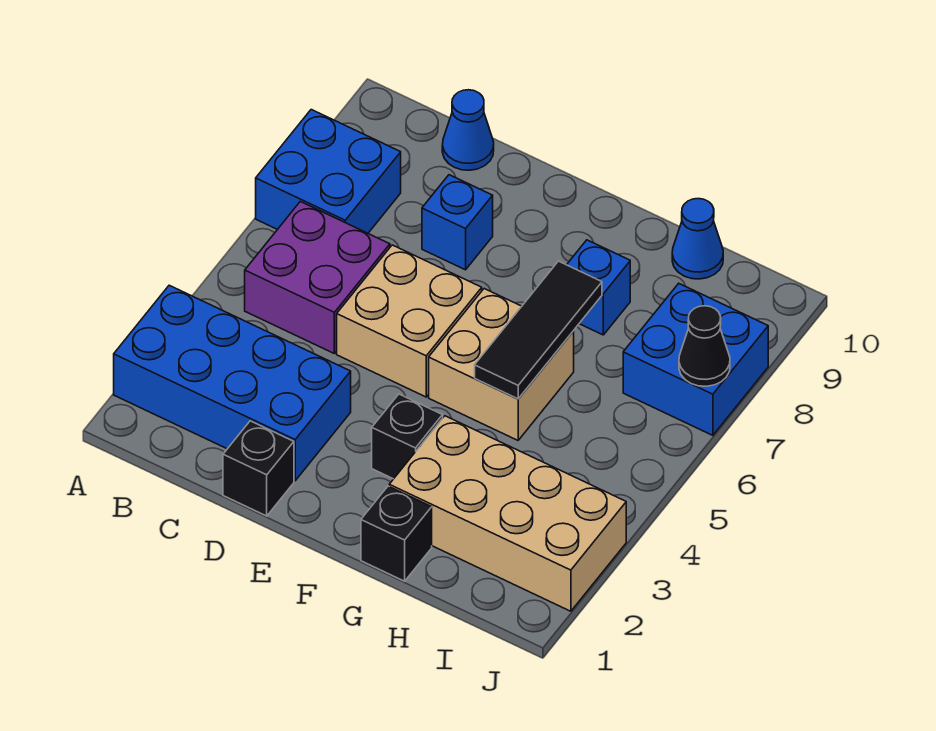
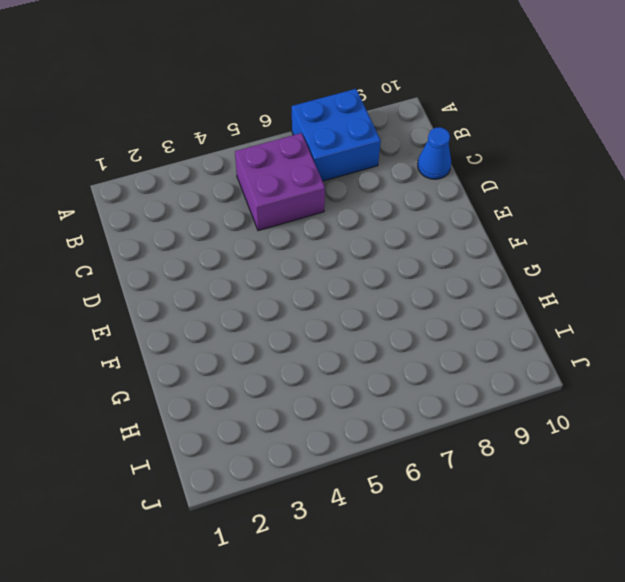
none -> blue 2x4 brick [114,285,351,481]
none -> black 1x1 brick [223,421,294,516]
none -> tan 2x2 brick [337,245,482,397]

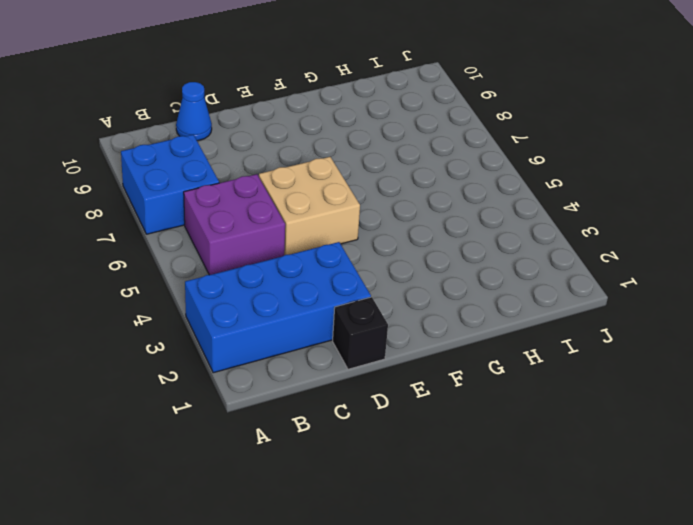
none -> blue 1x1 brick [422,175,493,270]
none -> black 1x1 brick [372,394,443,479]
none -> tan 2x2 brick [429,289,574,440]

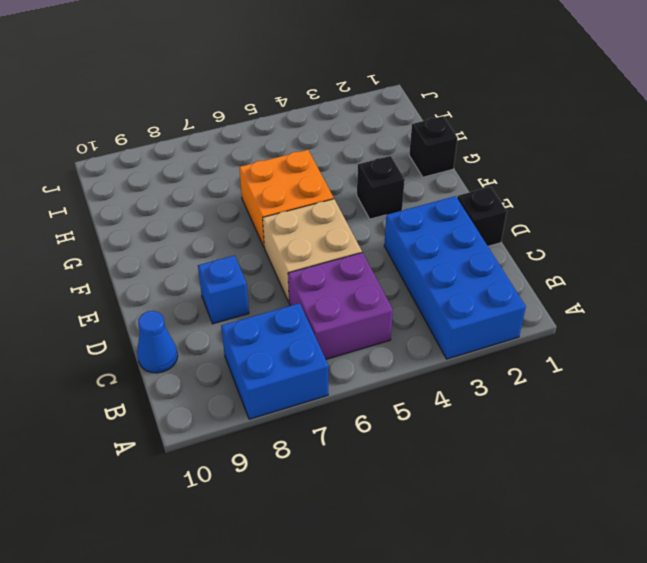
orange 2x2 brick [239,150,334,247] -> tan 2x2 brick [429,289,574,440]
none -> tan 2x4 brick [389,416,626,611]
none -> blue 1x1 brick [567,240,630,335]
none -> blue 1x1 cone [672,199,723,279]

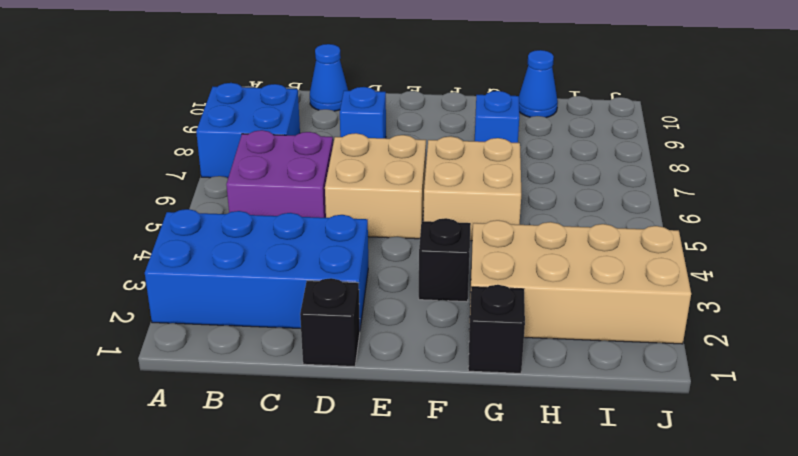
none -> blue 2x2 brick [623,283,768,435]
none -> black 1x3 tile [475,261,602,399]
none -> black 1x1 cone [679,306,730,386]

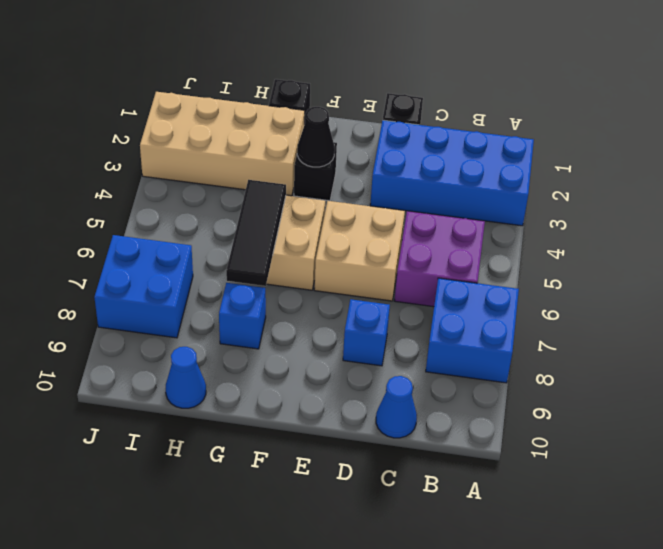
black 1x1 cone [297,107,335,167] -> black 1x1 cone moved to [679,306,730,386]

